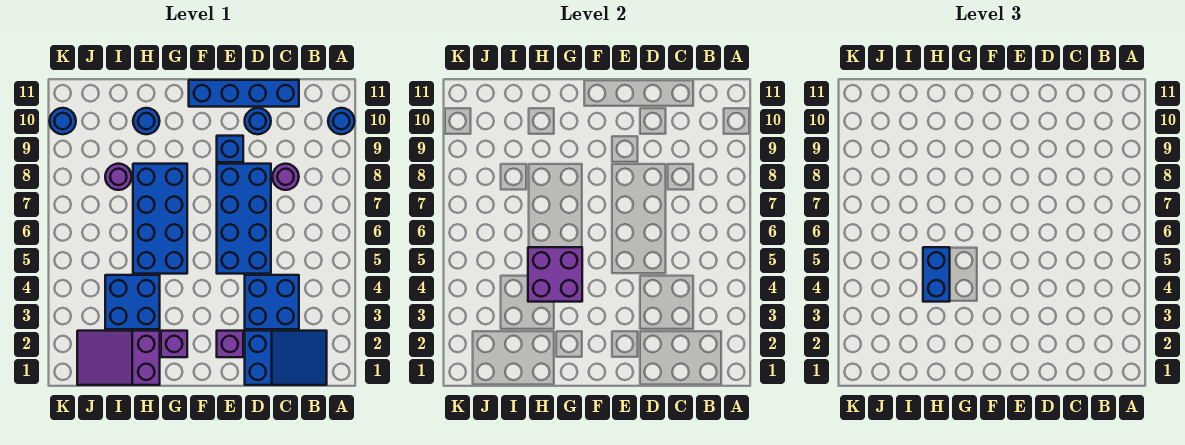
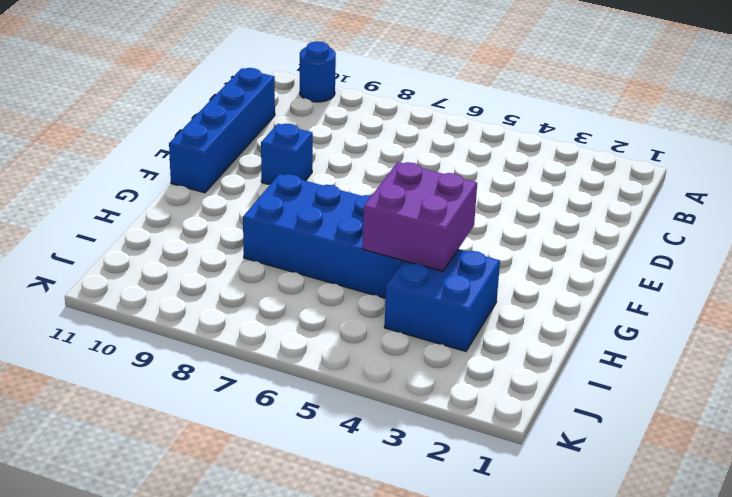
none -> blue 2x3 slope [245,331,327,385]
none -> blue 2x2 brick [245,275,299,329]
none -> purple 1x1 round brick [272,164,299,190]

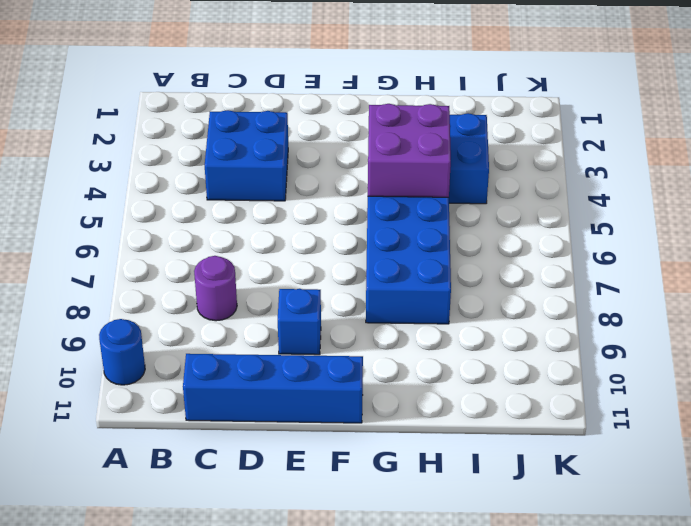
none -> blue 2x3 slope [245,331,327,385]
none -> blue 2x4 brick [217,164,271,274]
none -> blue 1x1 round brick [245,108,271,134]

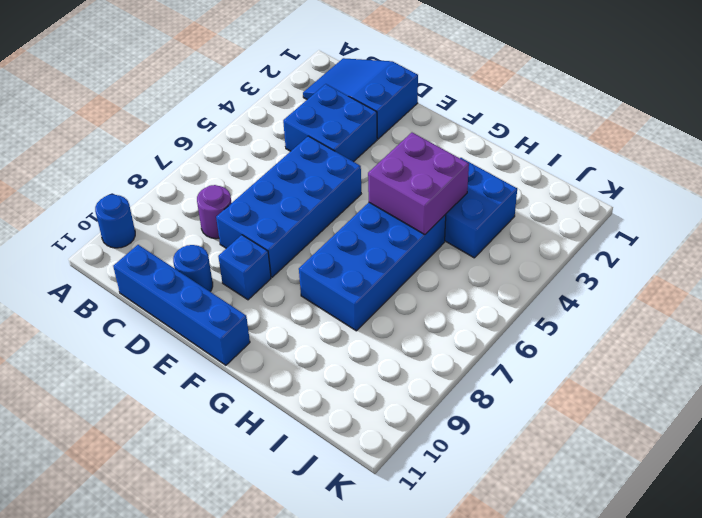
none -> purple 1x1 brick [217,331,243,357]
none -> purple 1x1 brick [161,331,187,357]
none -> purple 2x3 slope [77,331,160,385]

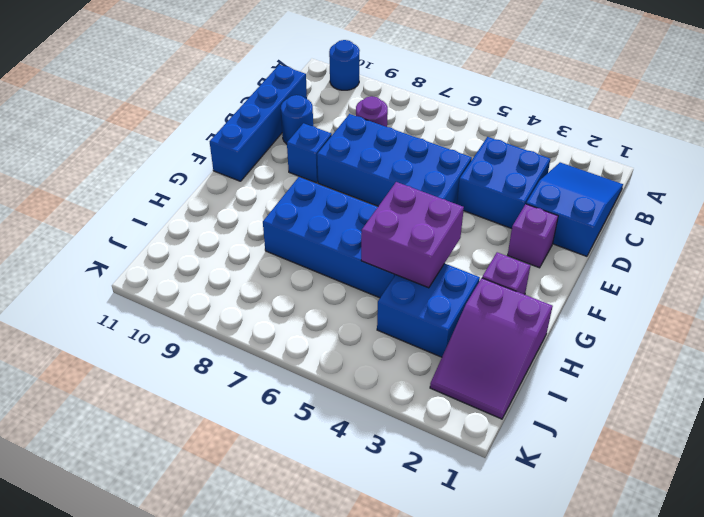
none -> blue 1x1 round brick [133,108,160,134]
none -> purple 1x1 round brick [105,164,132,190]
none -> blue 1x1 round brick [50,108,76,134]

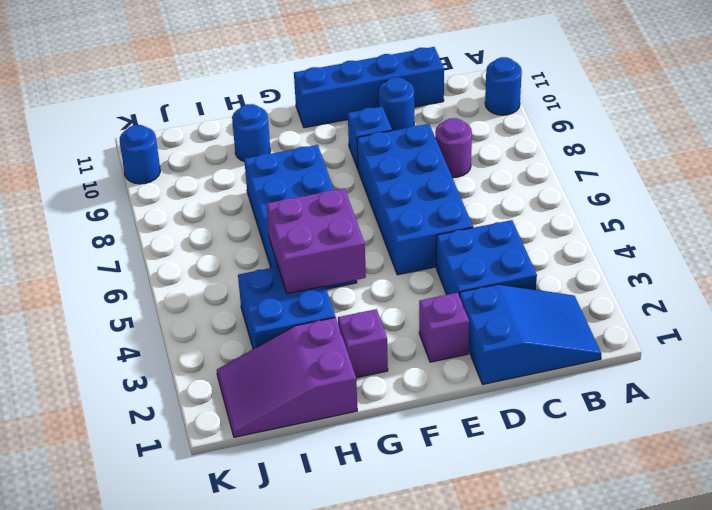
none -> purple 1x1 round brick [105,164,132,190]
none -> blue 1x2 brick [923,247,950,302]

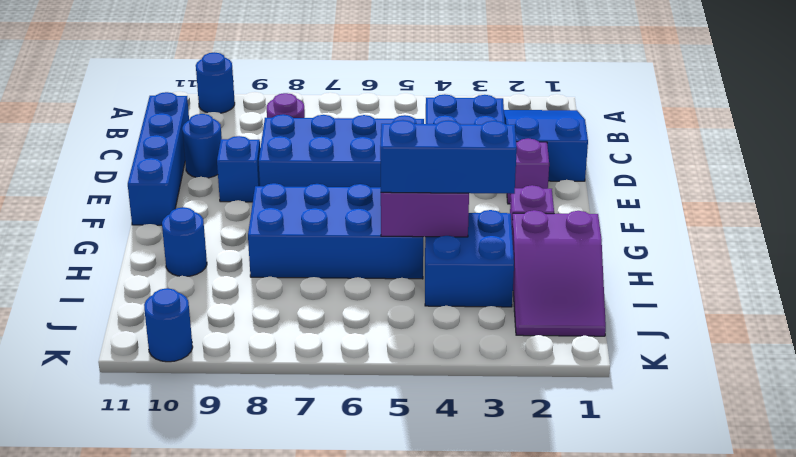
blue 1x3 brick [380,120,517,194] -> blue 1x2 brick [923,247,950,302]
none -> purple 1x1 round brick [105,164,132,190]

